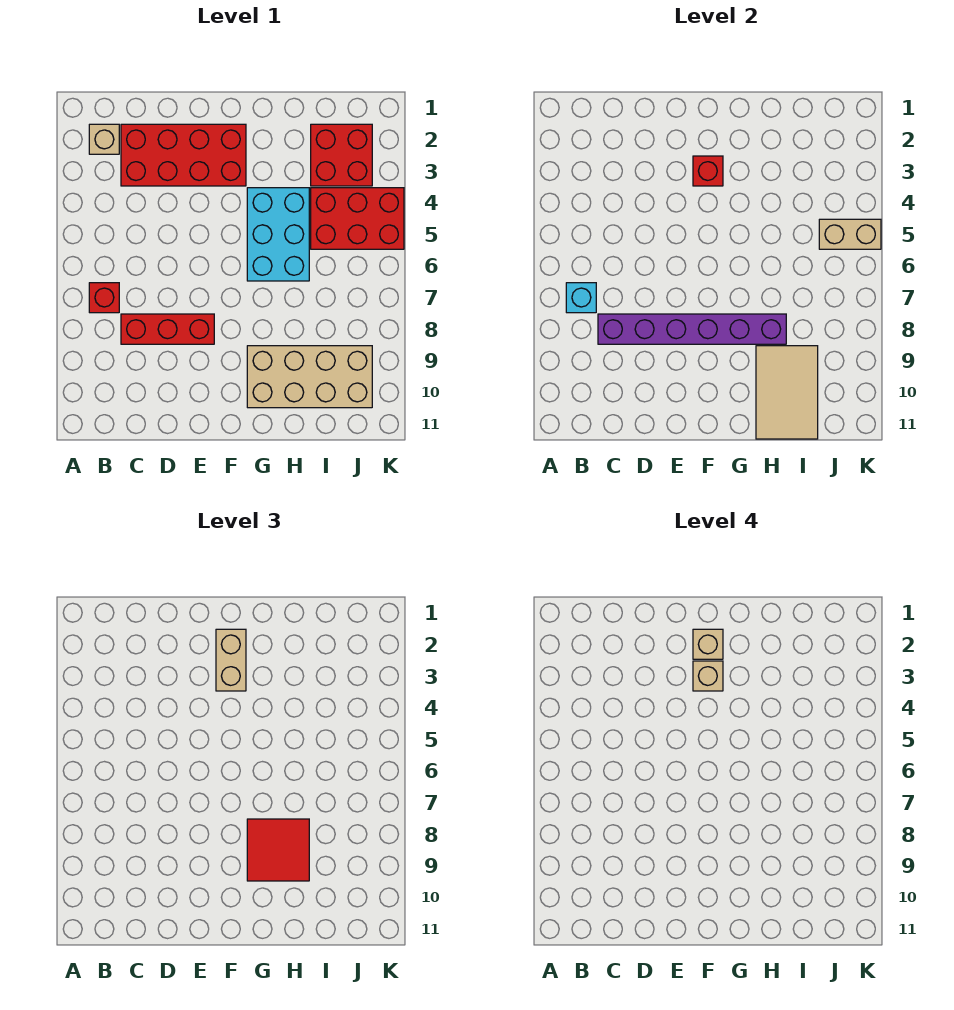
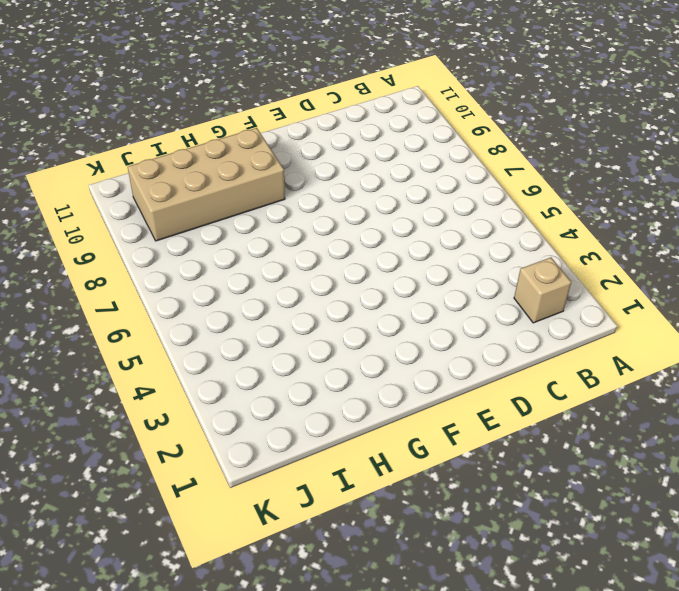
none -> red 1x1 brick [89,283,119,313]
none -> red 2x4 brick [121,124,246,186]
none -> red 1x3 brick [121,314,214,344]

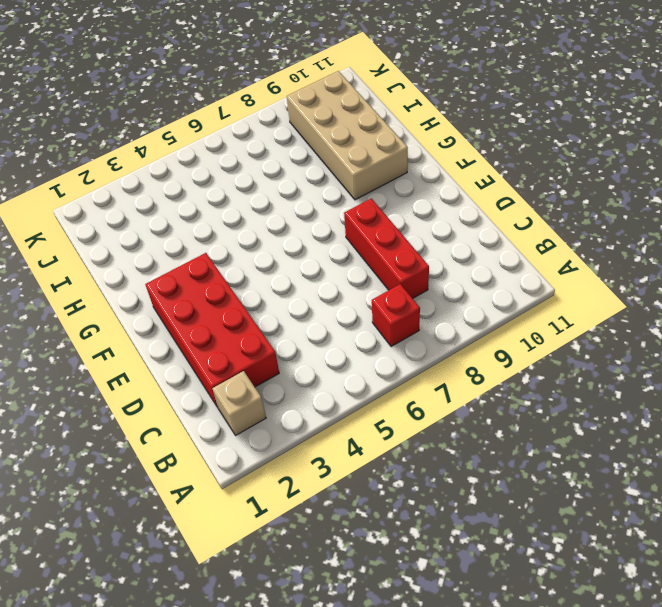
none -> cyan 2x3 brick [247,188,309,281]
none -> red 2x2 brick [311,124,372,186]
none -> red 2x3 brick [311,188,404,249]

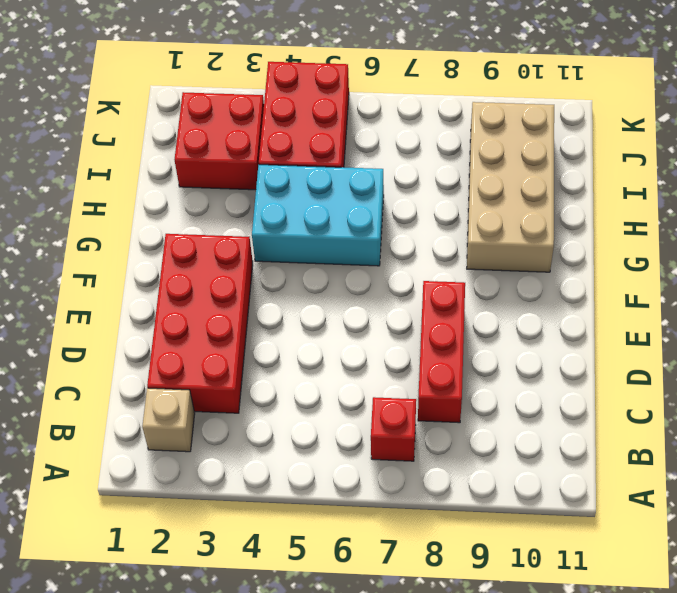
none -> cyan 1x1 brick [566,283,596,313]
none -> purple 1x6 brick [598,314,786,344]
none -> red 1x1 brick [693,156,723,186]

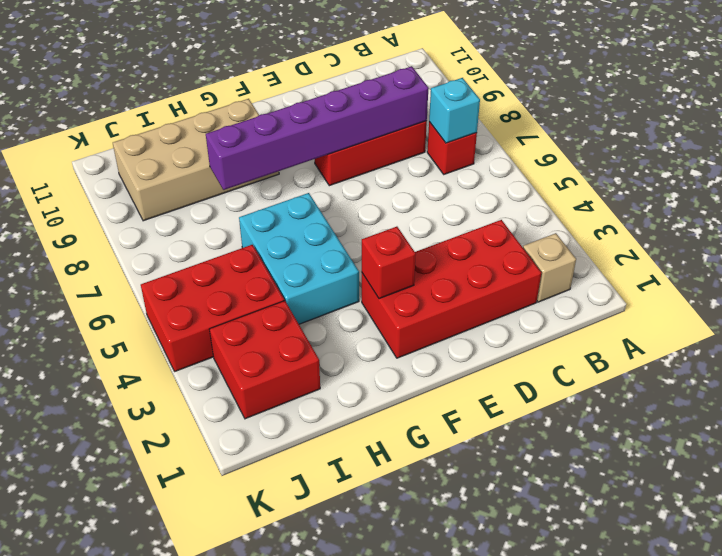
none -> tan 2x3 tile [756,346,818,439]
none -> tan 1x2 brick [819,219,881,249]
none -> tan 1x2 brick [216,629,246,691]

